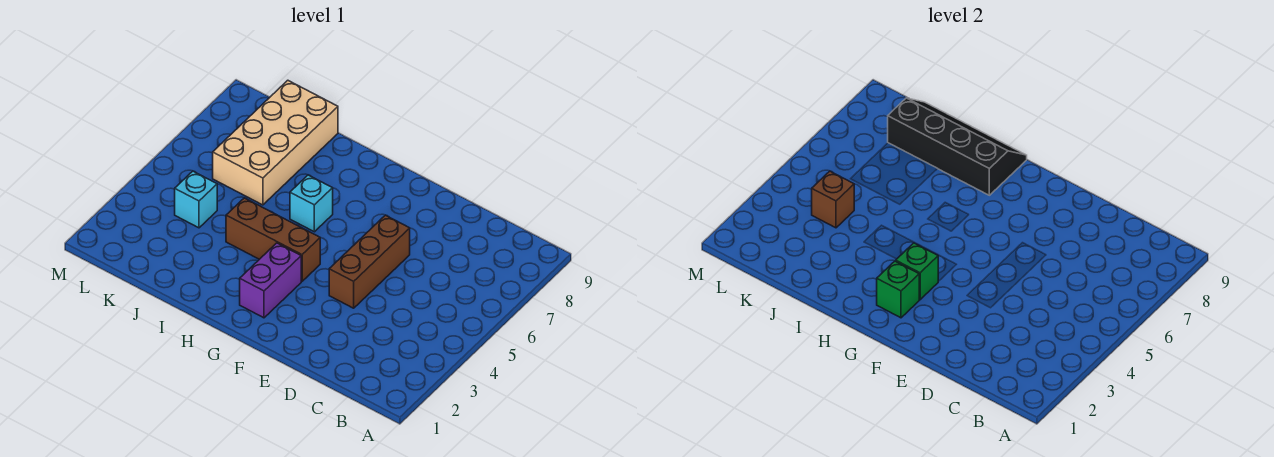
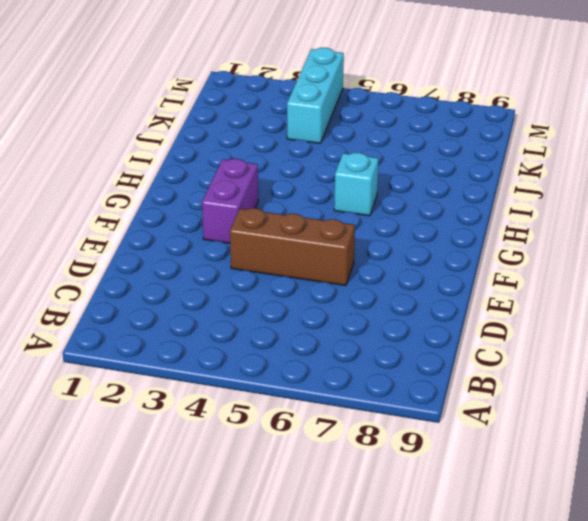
purple 1x2 brick [202,159,258,243] -> purple 1x2 brick turned to [240,243,301,318]
cyan 1x3 brick [287,48,344,143] -> cyan 1x1 brick [175,171,217,228]
none -> brown 1x3 brick [226,198,320,281]
none -> tan 2x4 brick [213,80,338,205]

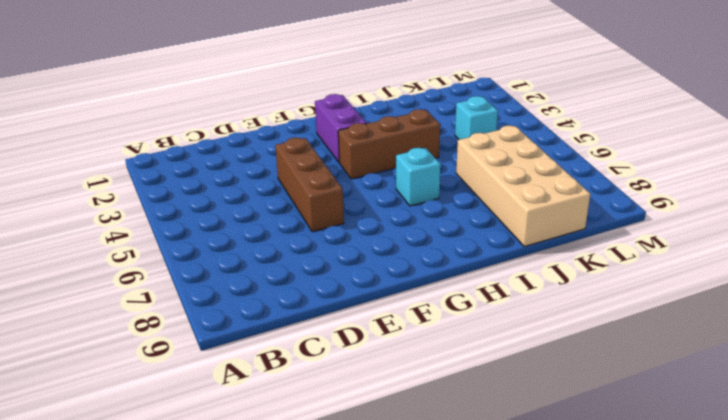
none -> green 1x1 brick [877,261,919,318]
none -> green 1x1 brick [896,243,938,300]

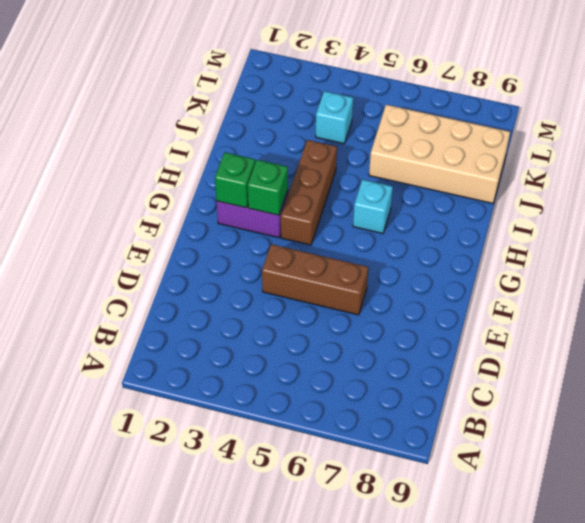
none -> black 2x4 slope [888,98,1027,195]
none -> brown 1x1 brick [812,171,854,228]

